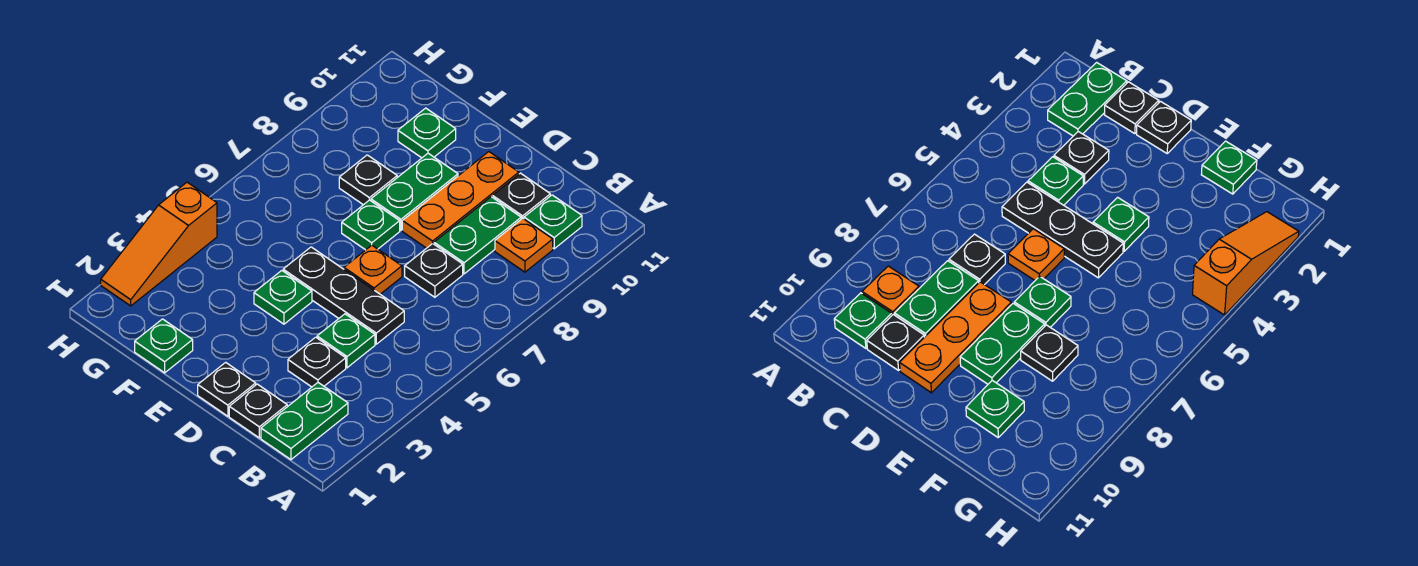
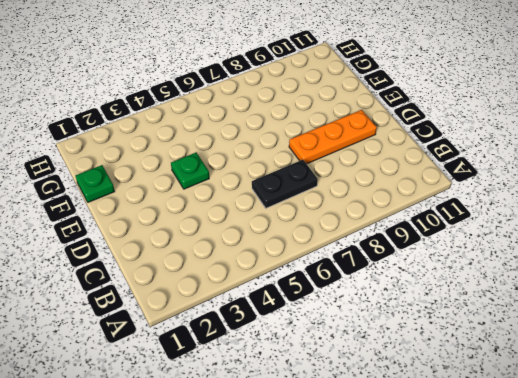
black 1x2 plate [252,160,318,208] -> black 1x1 plate [405,244,463,297]
none -> green 1x2 plate [261,383,348,460]
none -> orange 1x1 plate [495,218,553,272]
none -> green 1x1 plate [524,195,582,249]

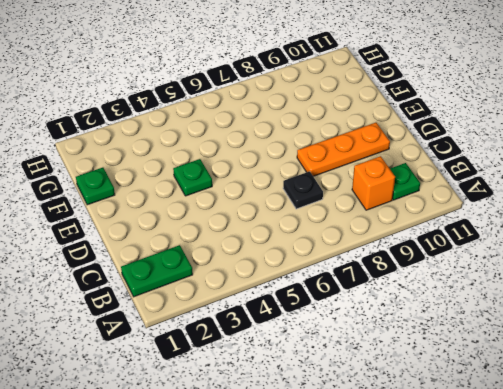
orange 1x1 brick [352,156,395,210] -> orange 1x1 plate [495,218,553,272]
none -> black 1x1 plate [229,384,287,438]
none -> black 1x1 plate [288,337,346,387]
none -> green 1x1 plate [317,314,375,368]

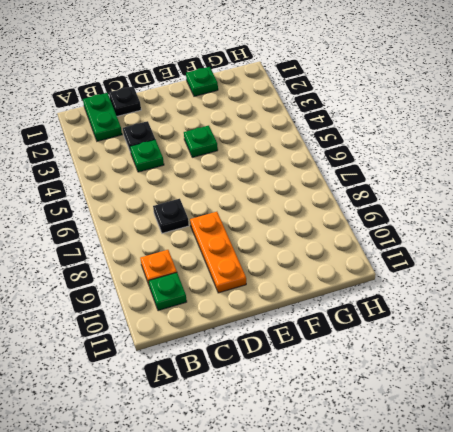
none -> black 1x3 plate [283,247,404,344]
none -> green 1x2 plate [434,197,521,274]
none -> black 1x1 plate [493,173,550,219]

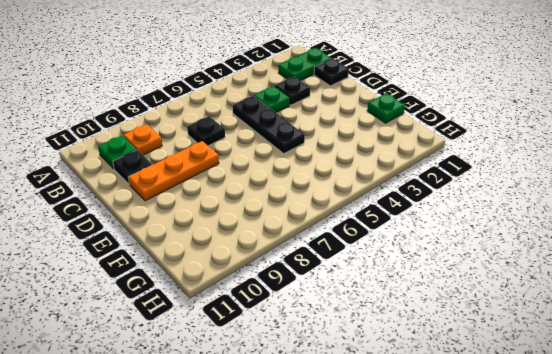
none -> green 1x2 plate [434,197,521,274]
none -> black 1x1 plate [198,362,256,416]
none -> orange 1x1 plate [344,245,402,294]

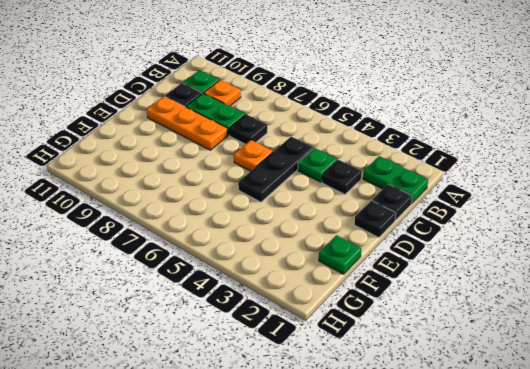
none -> green 1x1 plate [254,271,312,324]
none -> green 1x1 plate [342,200,400,250]
none -> green 1x2 plate [371,153,458,230]

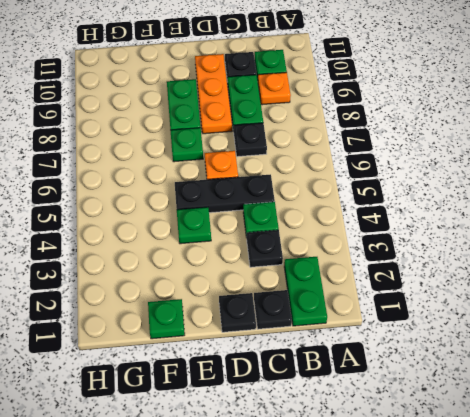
none -> black 1x1 plate [339,155,397,205]
none -> green 1x1 plate [398,108,456,158]
none -> orange 1x3 slope [101,182,217,306]

